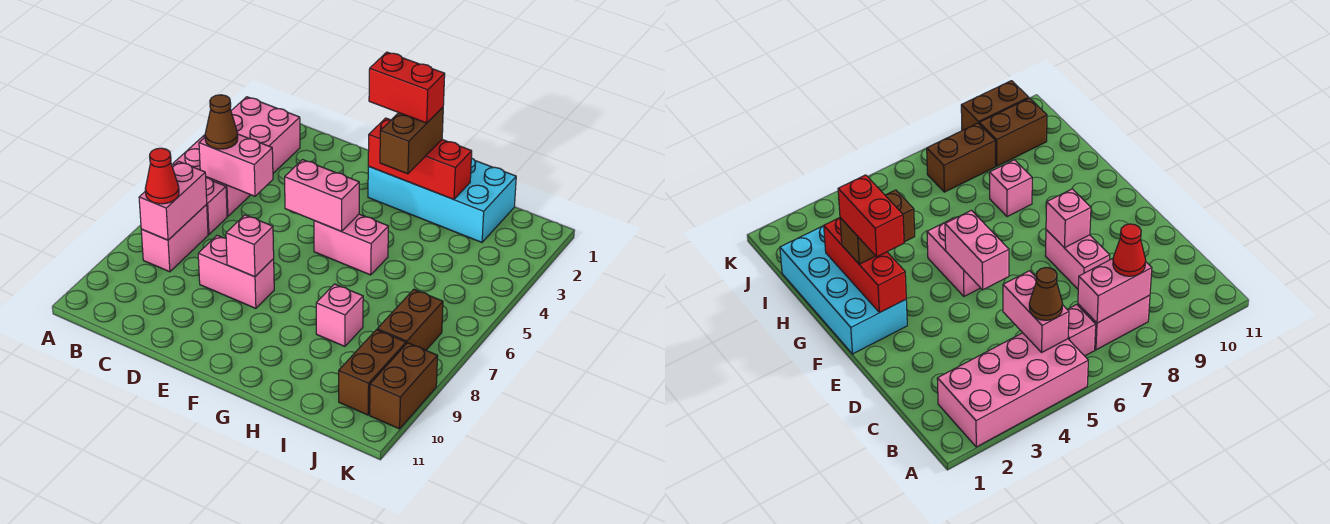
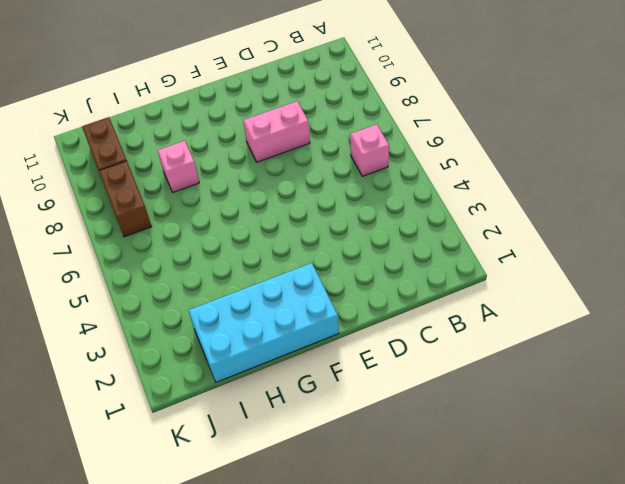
none -> pink 2x4 brick [173,97,300,216]
none -> pink 1x2 brick [141,205,208,272]
none -> pink 1x2 brick [314,214,388,275]

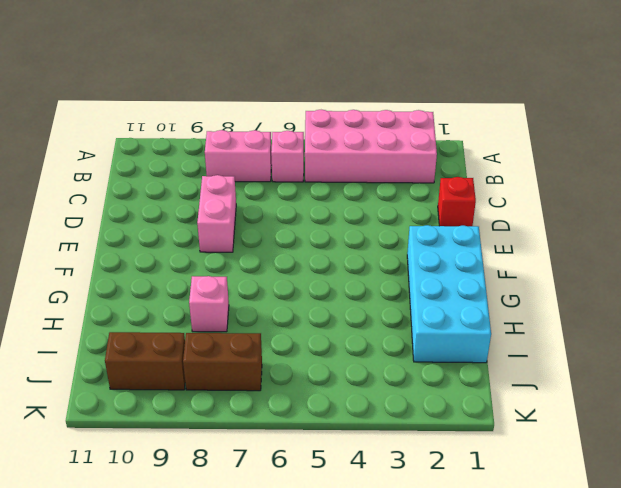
red 1x1 brick [438,177,476,226] -> none
none -> pink 1x2 brick [314,214,388,275]
none -> brown 1x2 brick [370,343,438,429]
none -> pink 1x2 brick [199,134,273,196]

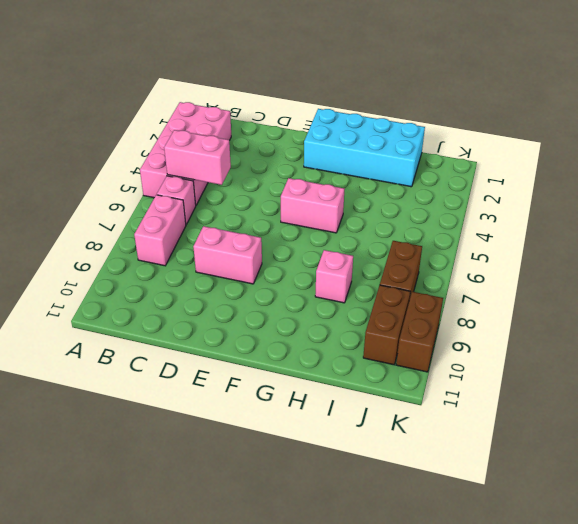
none -> pink 1x2 brick [139,161,207,240]
none -> pink 1x2 brick [285,160,359,231]
none -> pink 1x1 brick [226,215,274,277]

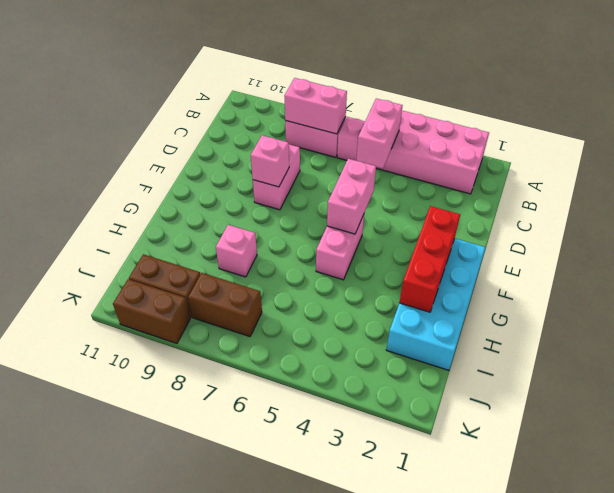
none -> brown 1x1 cone [205,95,238,149]
none -> red 1x1 cone [145,148,179,204]
none -> brown 1x2 brick [380,107,443,174]

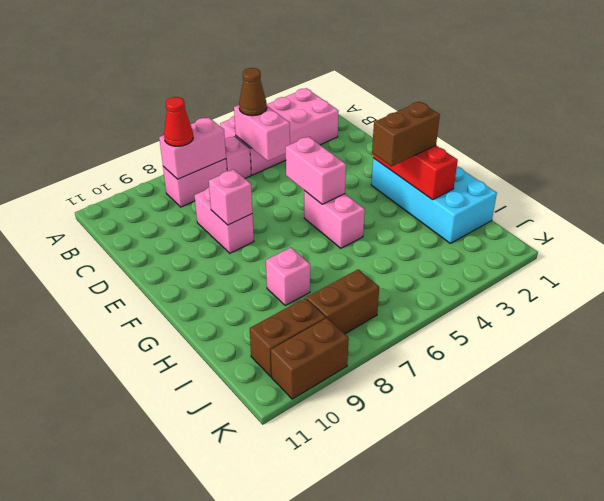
none -> red 1x2 brick [369,52,445,123]

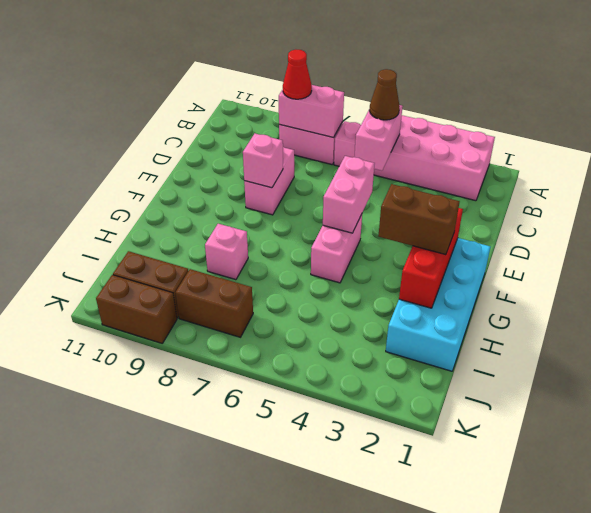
none -> red 1x2 brick [369,52,445,123]

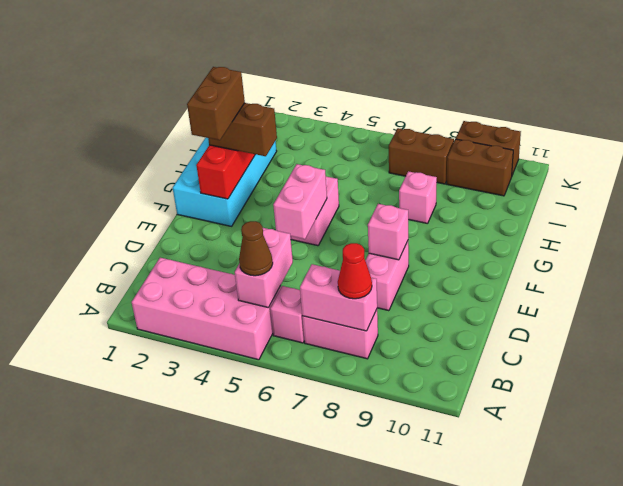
brown 1x2 brick [187,67,245,140] -> red 1x2 brick [369,52,445,123]

